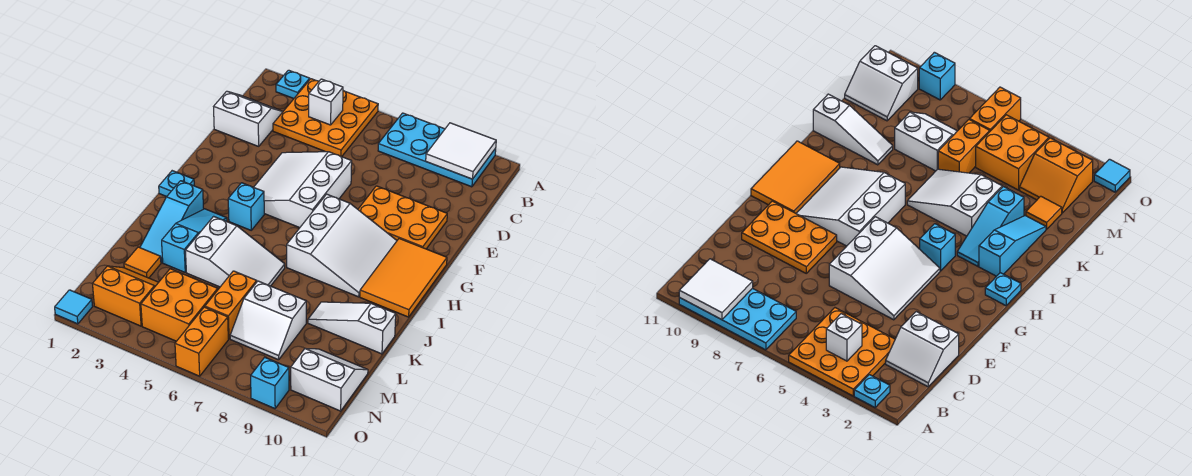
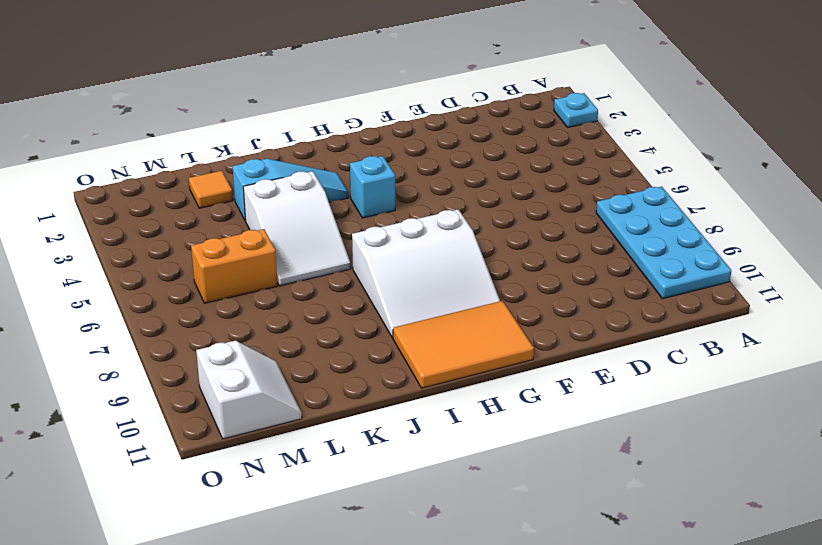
none -> orange 3x3 plate [273,79,378,157]
none -> white 2x2 slope [214,91,283,146]
none -> white 3x3 slope [254,152,352,228]

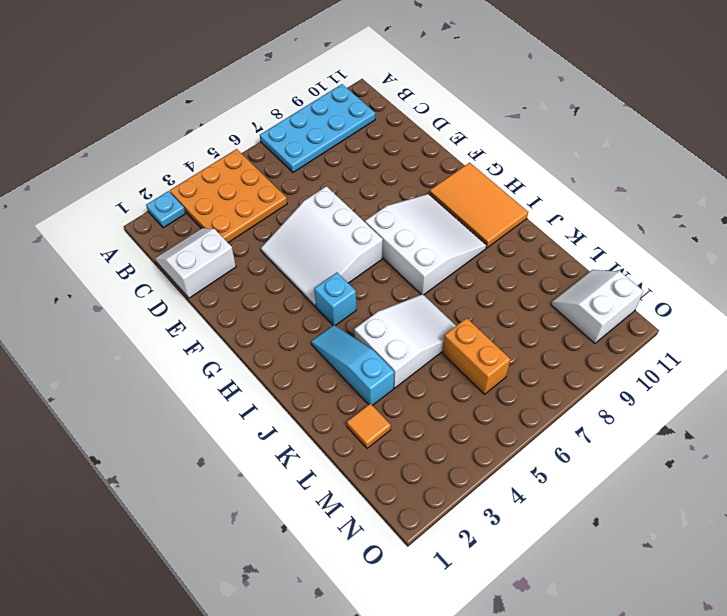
none -> orange 2x3 plate [358,186,447,249]
none -> cyan 1x1 plate [159,171,194,197]
none -> cyan 1x3 slope [140,181,204,263]

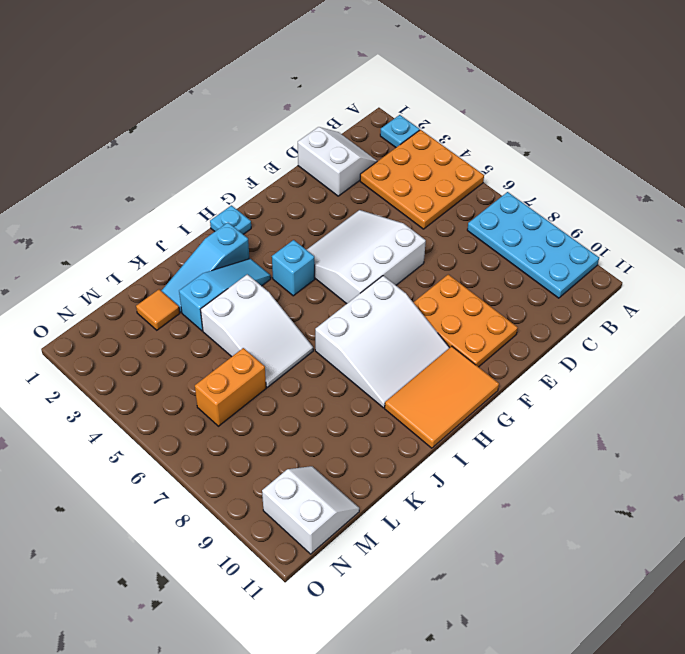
none -> white 1x3 slope [308,302,396,354]
none -> white 2x2 slope [230,281,306,360]
none -> orange 2x2 slope [92,266,159,326]

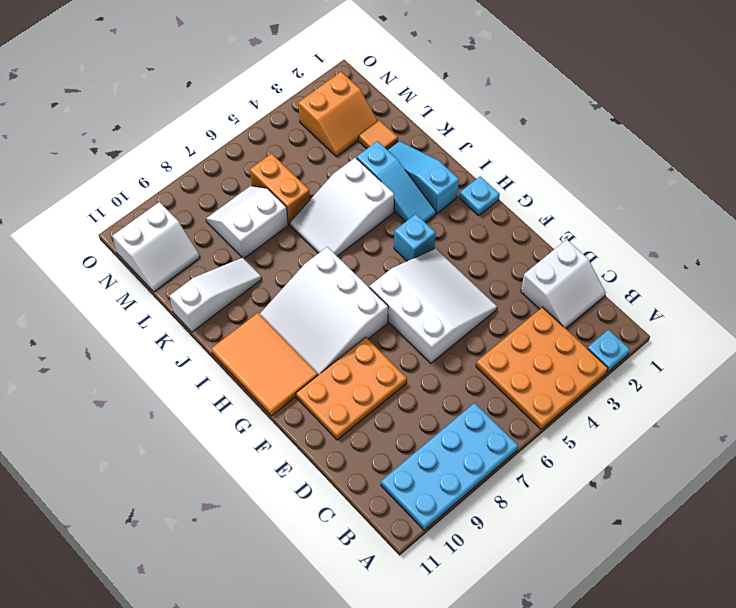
none -> orange 2x2 brick [141,269,218,341]
none -> orange 1x2 brick [175,307,228,376]
none -> cyan 1x1 tile [55,290,93,324]

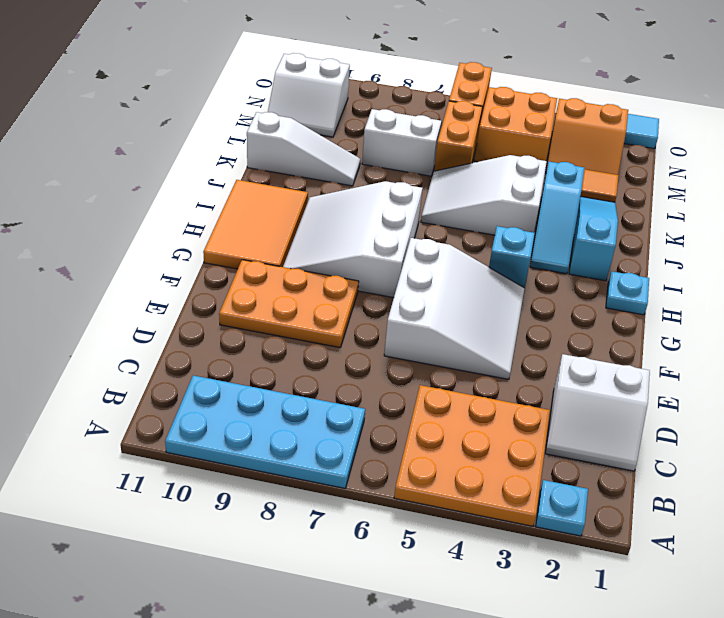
none -> cyan 1x1 brick [251,357,289,409]
none -> white 2x2 tile [426,123,496,179]
none -> white 1x1 brick [309,79,343,125]

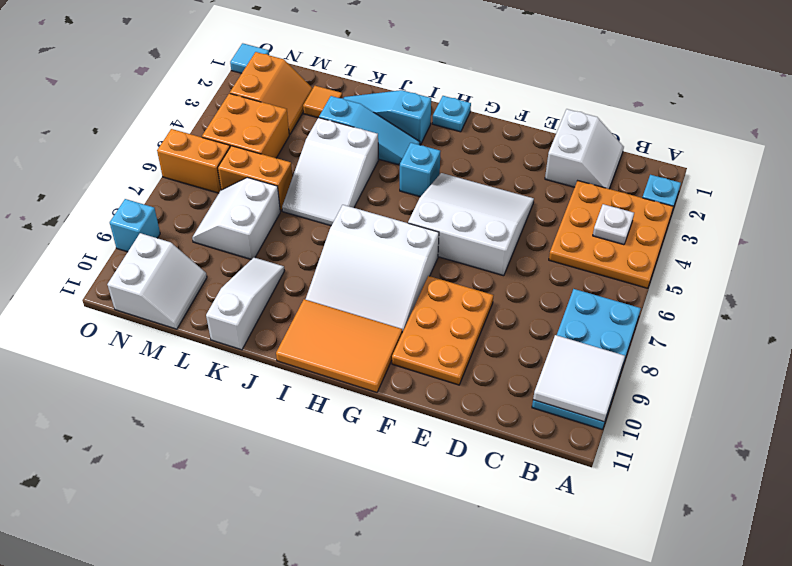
white 1x1 plate [593,204,634,245] -> white 1x1 brick [309,79,343,125]

